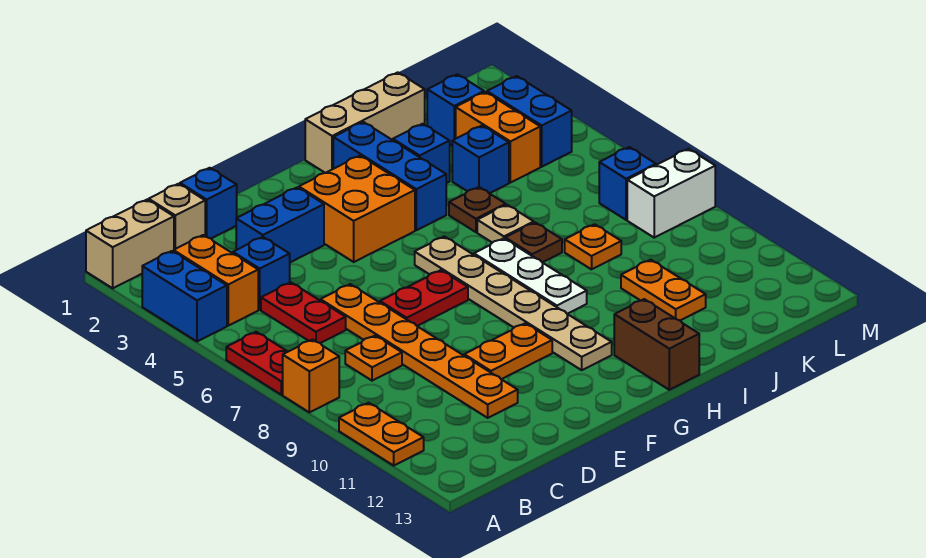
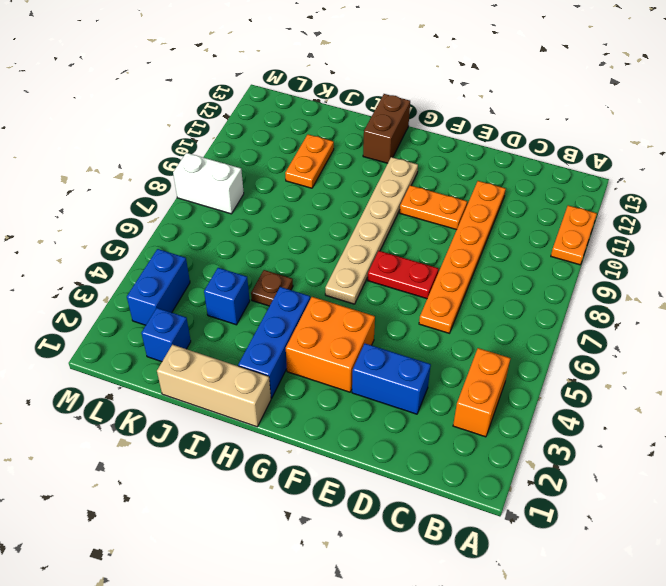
none -> tan 1x2 brick [86,200,174,288]
none -> blue 1x2 brick [142,251,227,342]
none -> red 1x2 plate [226,332,287,395]
none -> orange 1x1 brick [283,340,339,412]

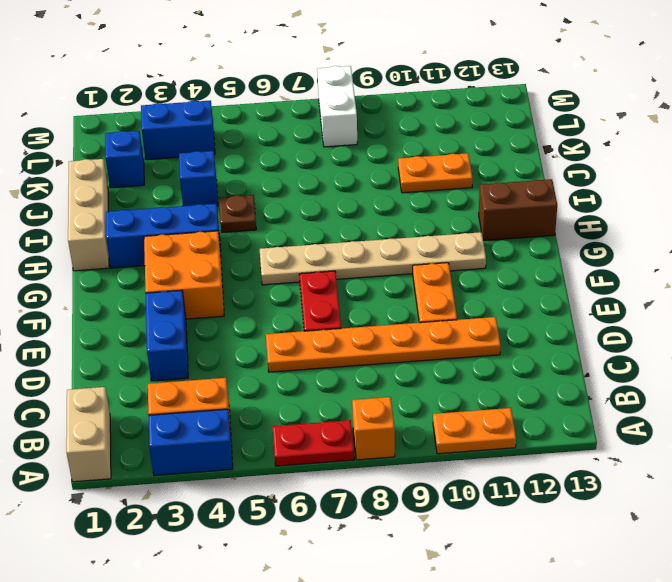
none -> tan 1x1 brick [149,184,205,250]
none -> blue 1x1 brick [233,237,290,310]
none -> red 1x2 plate [261,282,346,343]
none -> orange 1x1 plate [345,336,402,381]

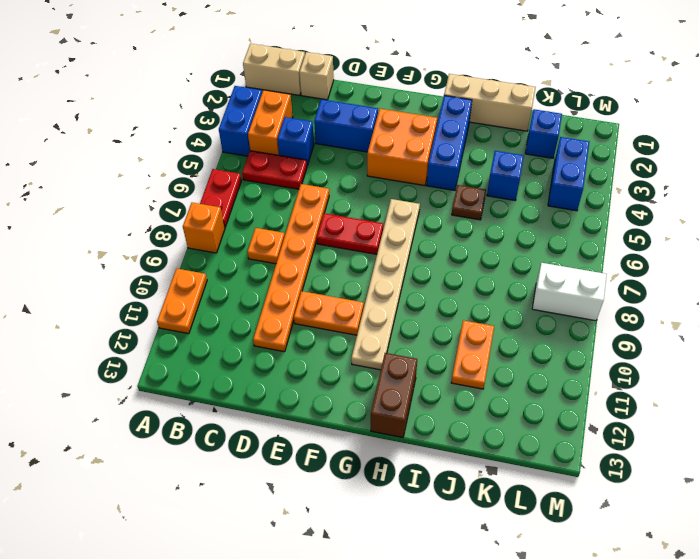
red 1x2 plate [242,151,307,189] -> red 1x2 plate turned to [261,282,346,343]
none -> blue 1x1 brick [180,168,237,238]
none -> white 1x3 plate [474,238,587,314]
none -> blue 1x1 brick [393,124,450,183]
none -> tan 1x1 plate [477,205,534,243]

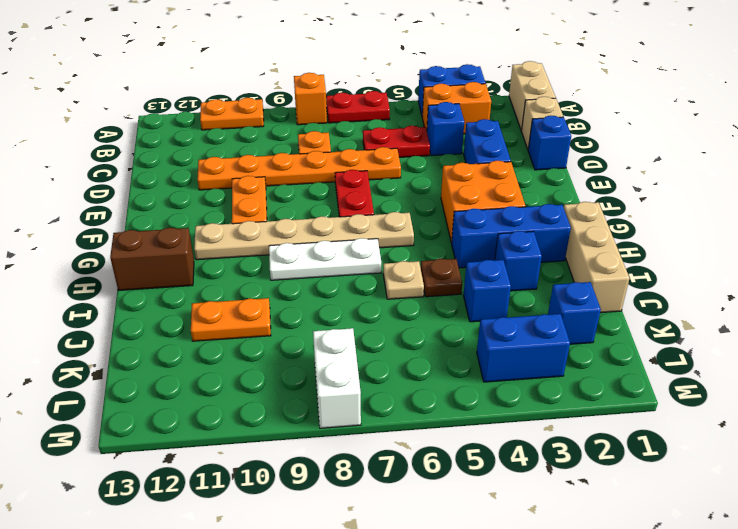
none -> brown 1x1 plate [505,223,562,263]
none -> orange 1x1 plate [565,224,621,269]
none -> orange 1x2 brick [456,92,540,183]
none -> blue 1x1 brick [599,147,656,220]

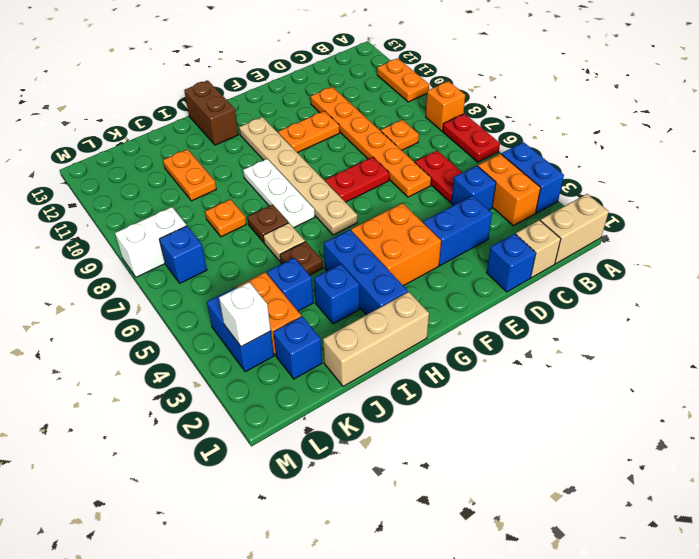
white 1x1 brick [219,282,271,347] -> none

